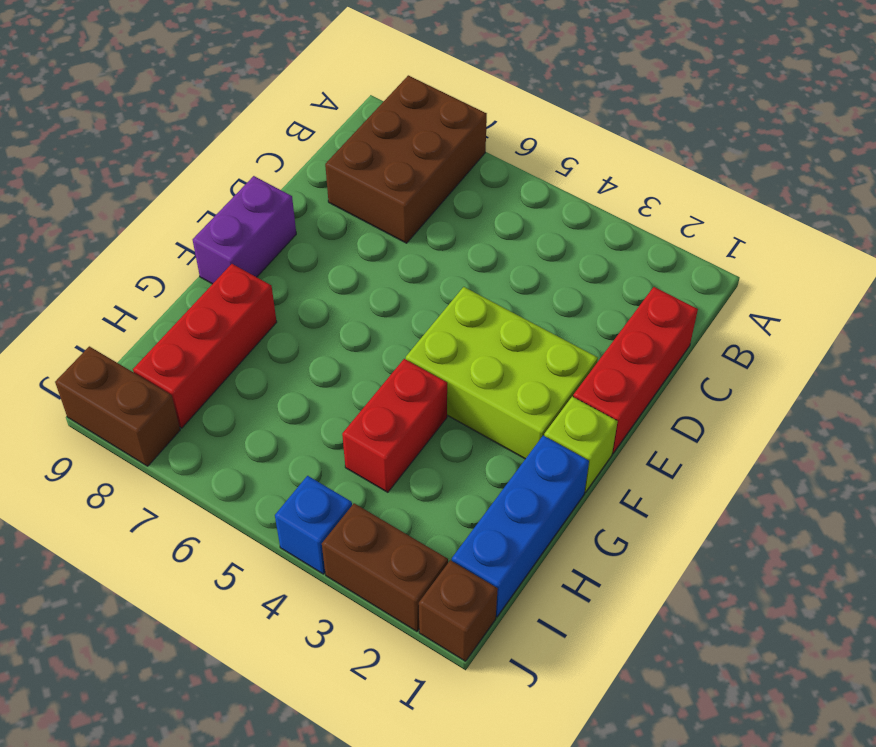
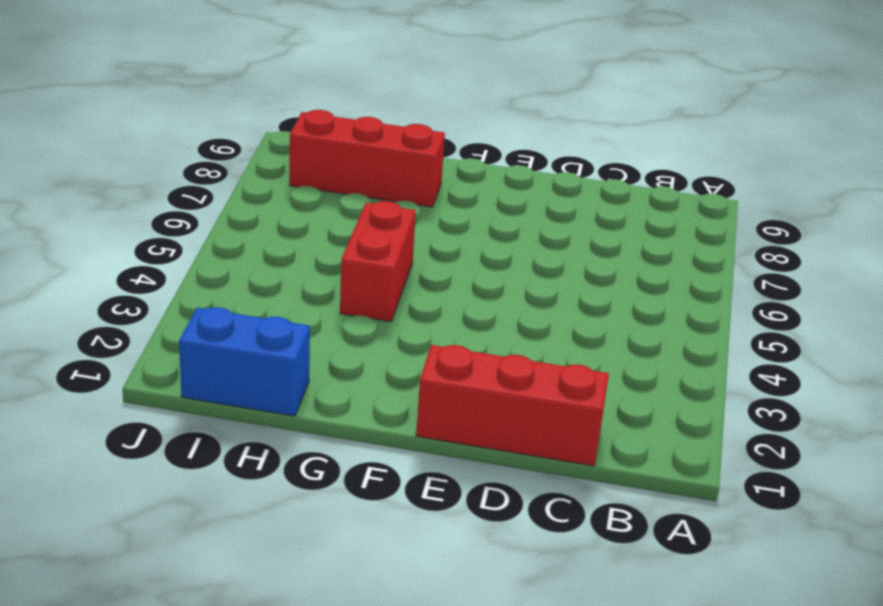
red 1x2 brick [340,201,416,322] -> red 1x2 brick turned to [342,359,447,492]
blue 1x2 brick [179,307,310,416] -> blue 1x3 brick [452,436,589,617]
none -> brown 2x3 brick [325,75,487,243]
none -> lime 2x3 brick [406,287,598,459]
none -> purple 1x2 brick [193,176,296,284]

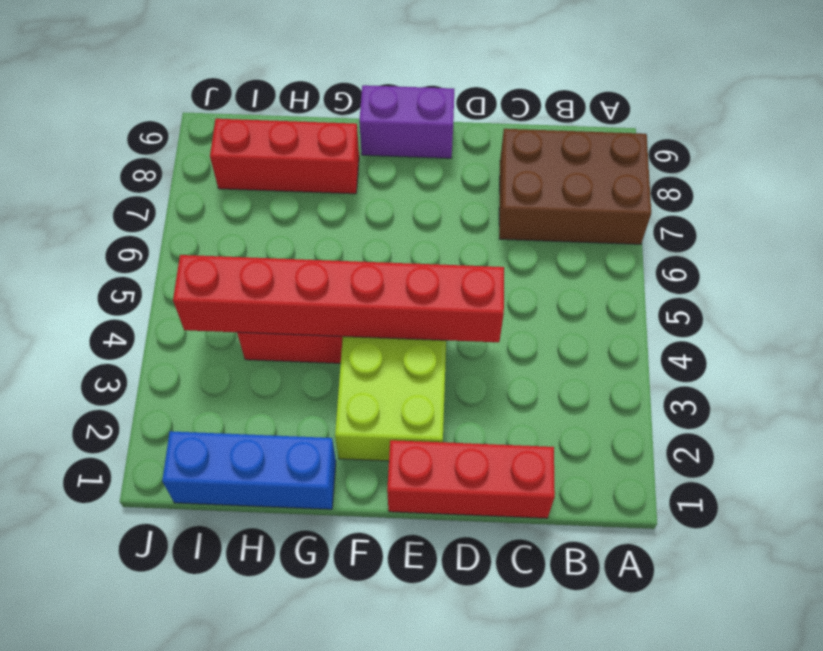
red 1x6 brick [173,255,504,342] -> none
none -> lime 1x1 brick [544,397,618,492]
none -> brown 1x1 brick [419,560,498,661]
none -> brown 1x2 brick [322,503,448,631]

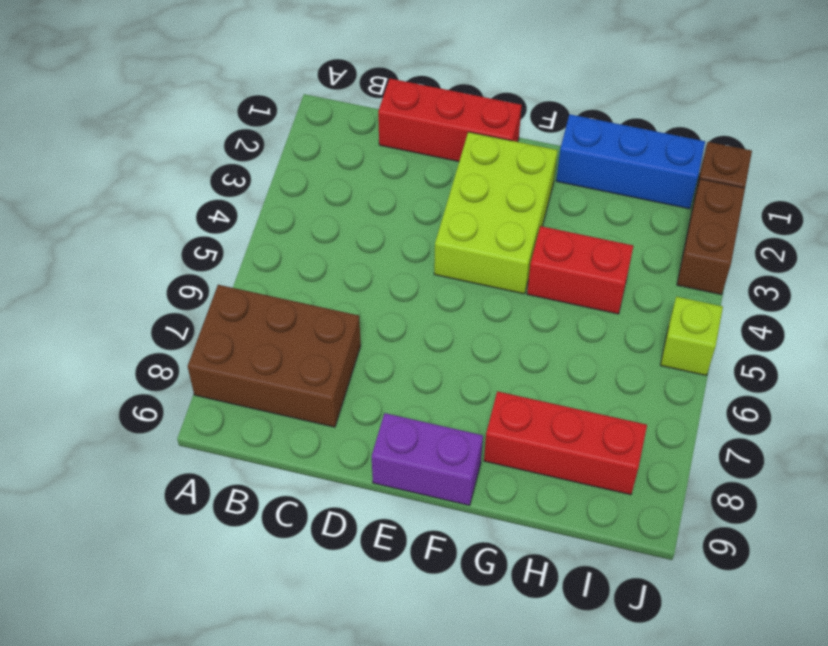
lime 1x1 brick [661,297,723,375] -> lime 1x1 brick moved to [544,397,618,492]
none -> blue 1x1 brick [275,476,352,574]
none -> brown 1x2 brick [55,346,180,466]

